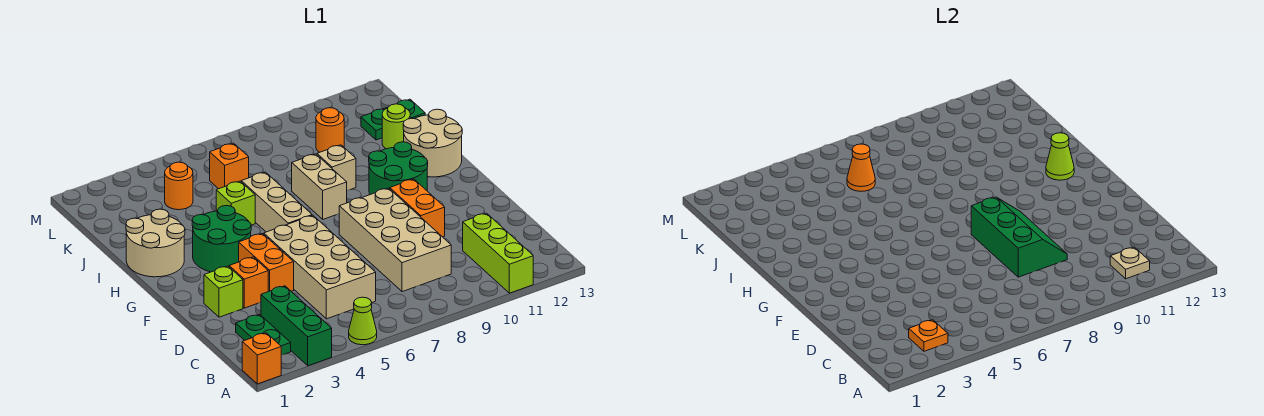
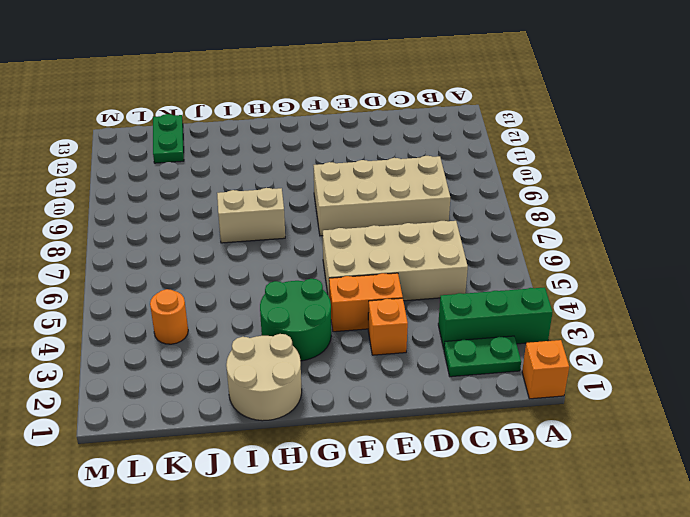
none -> lime 1x1 cone [349,297,377,345]
none -> lime 1x3 brick [463,213,533,293]
none -> lime 1x1 brick [204,266,243,317]

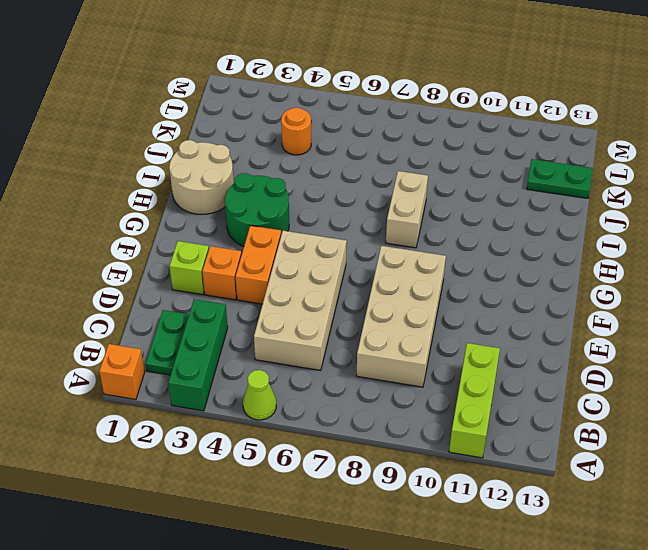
none -> orange 1x2 brick [390,179,445,237]
none -> tan 1x3 brick [241,172,312,232]
none -> green 2x2 round brick [369,142,428,195]

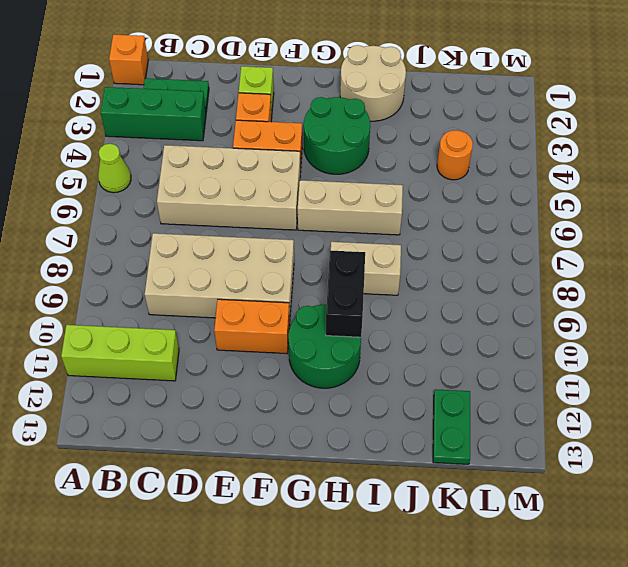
black 1x2 brick [326,250,365,337] -> none
none -> tan 2x2 round brick [403,109,462,177]
none -> lime 1x1 brick [216,181,255,225]
none -> tan 1x1 brick [317,145,356,190]

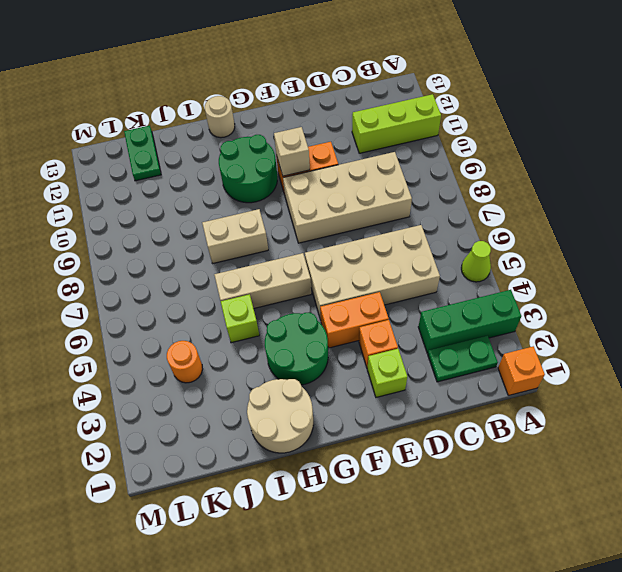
tan 1x1 brick [274,127,310,176] -> tan 1x1 brick moved to [317,145,356,190]
tan 1x1 round brick [205,96,235,138] -> tan 2x2 round brick [403,109,462,177]
none -> lime 1x1 round brick [382,104,410,149]
none -> orange 1x1 brick [210,143,249,189]
none -> orange 1x1 round brick [316,108,344,152]

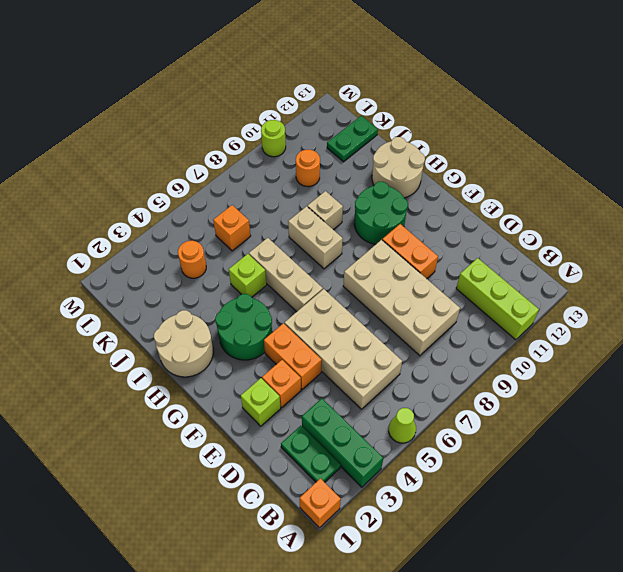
lime 1x1 round brick [261,120,286,157] -> lime 1x1 round brick moved to [382,104,410,149]
none -> orange 1x1 plate [909,320,948,351]
none -> tan 1x1 plate [1110,247,1150,279]
none -> green 2x3 slope [971,197,1067,277]

